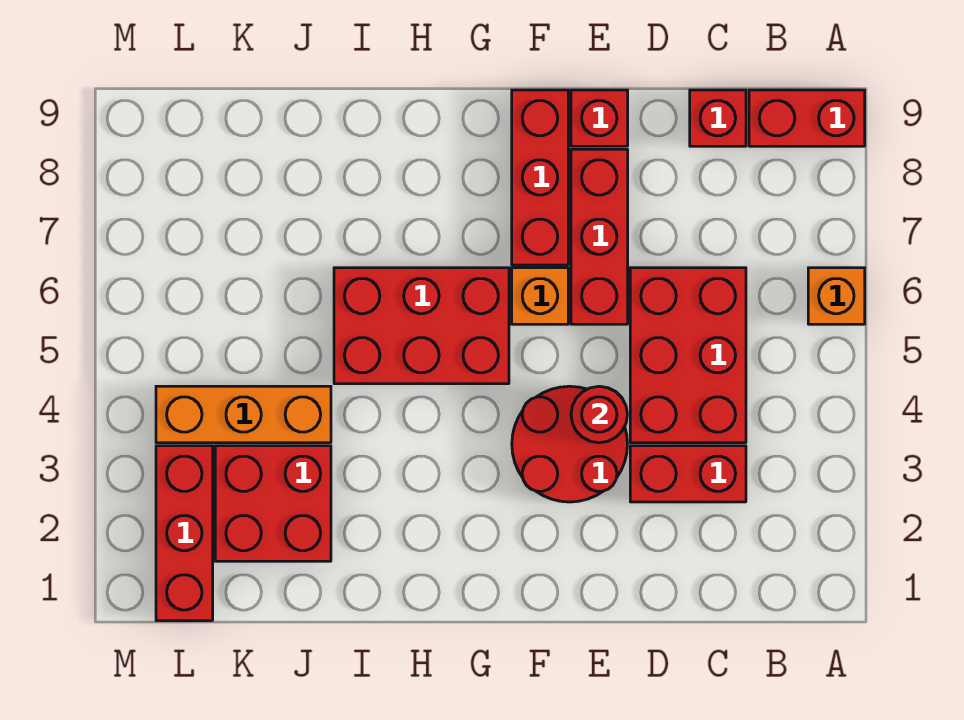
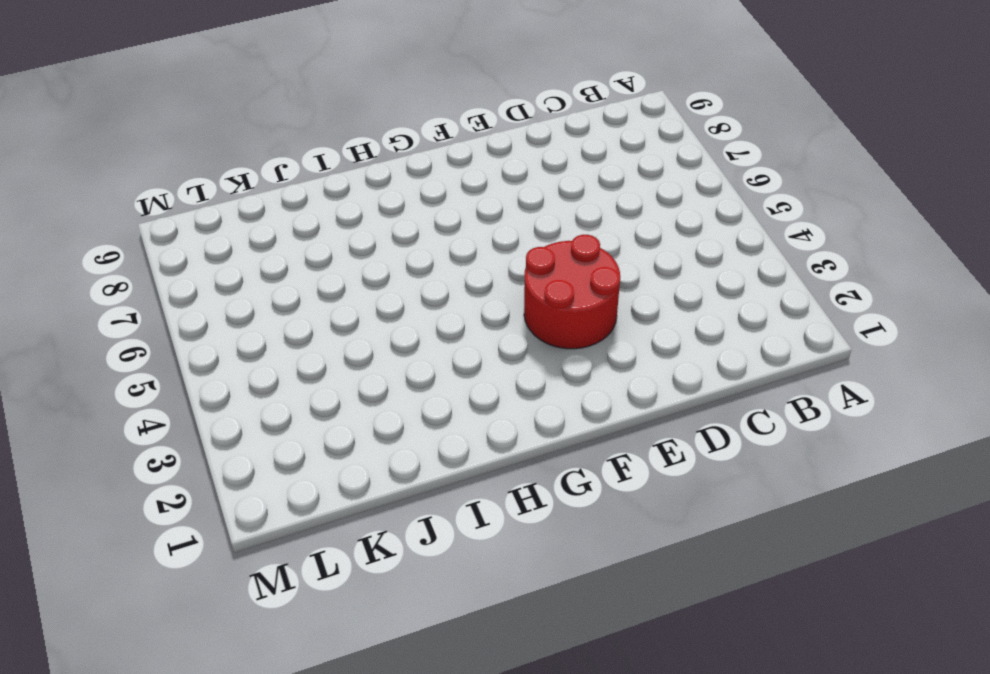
none -> orange 1x1 brick [808,268,865,324]
none -> red 1x2 brick [749,90,865,146]
none -> red 1x2 brick [630,446,746,502]

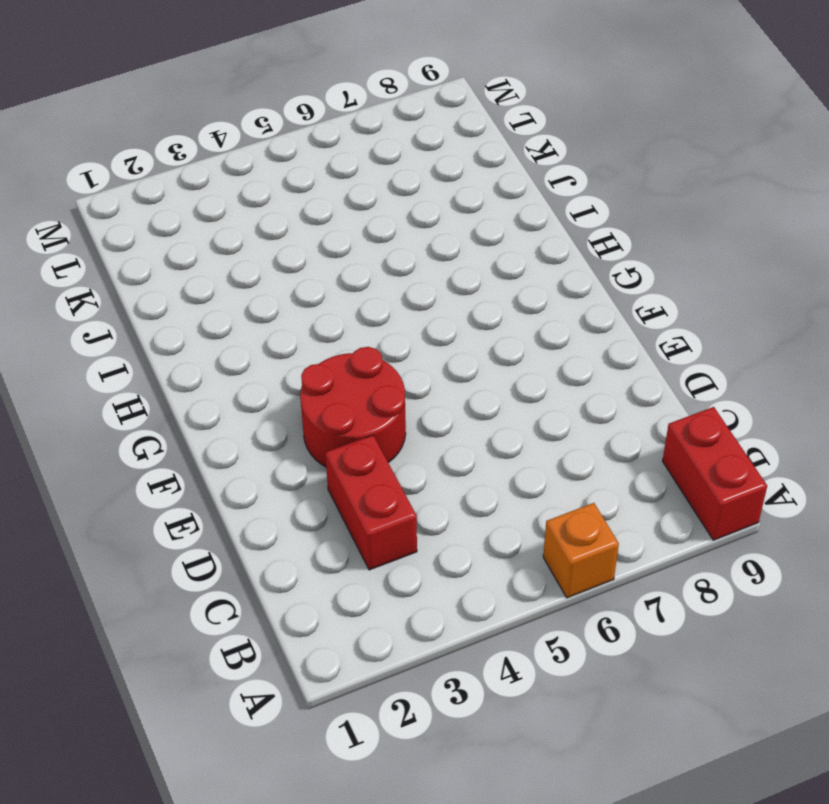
none -> red 2x3 brick [630,268,746,443]
none -> red 1x1 brick [690,90,746,146]
none -> red 1x3 brick [571,149,628,324]

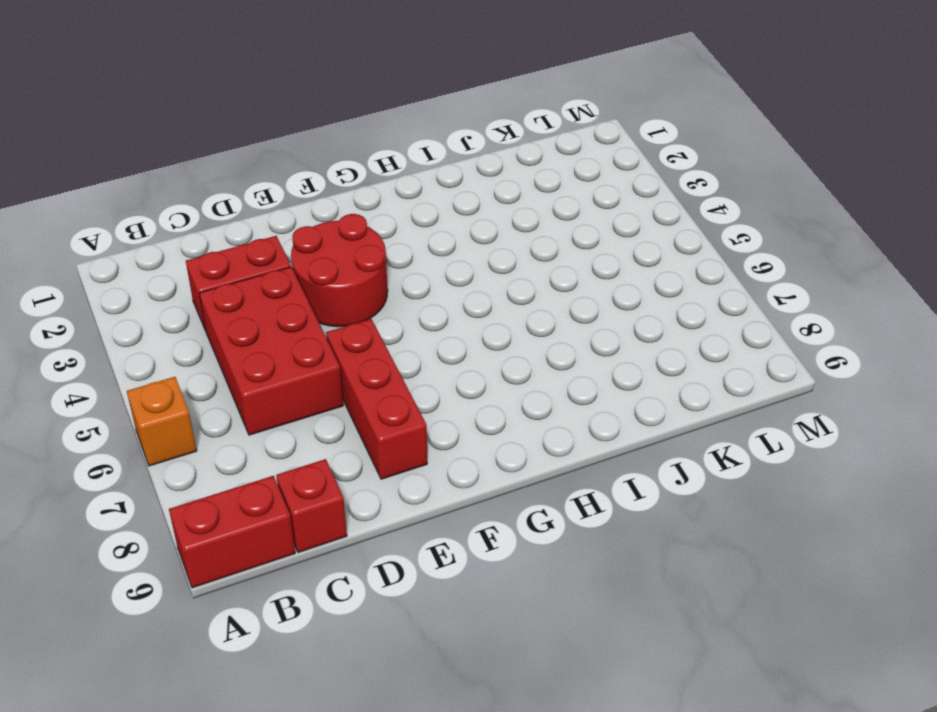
none -> red 1x1 brick [571,90,628,146]
none -> orange 1x1 brick [512,268,568,324]
none -> red 1x3 brick [512,90,568,265]

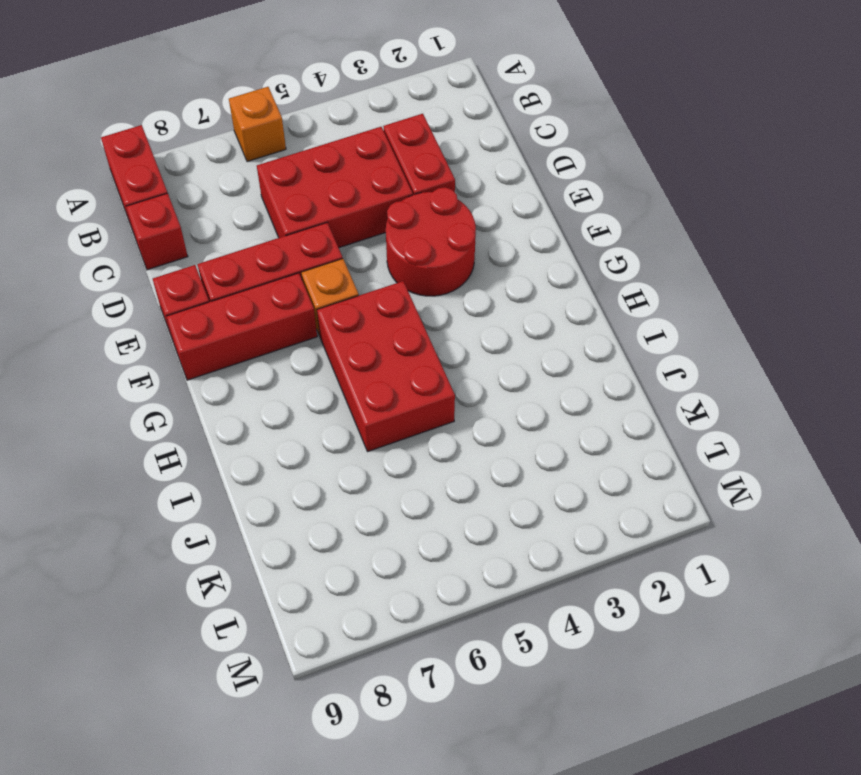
none -> red 2x2 brick [215,446,331,561]
none -> orange 1x3 brick [156,386,331,443]
none -> red 1x3 brick [156,446,213,621]

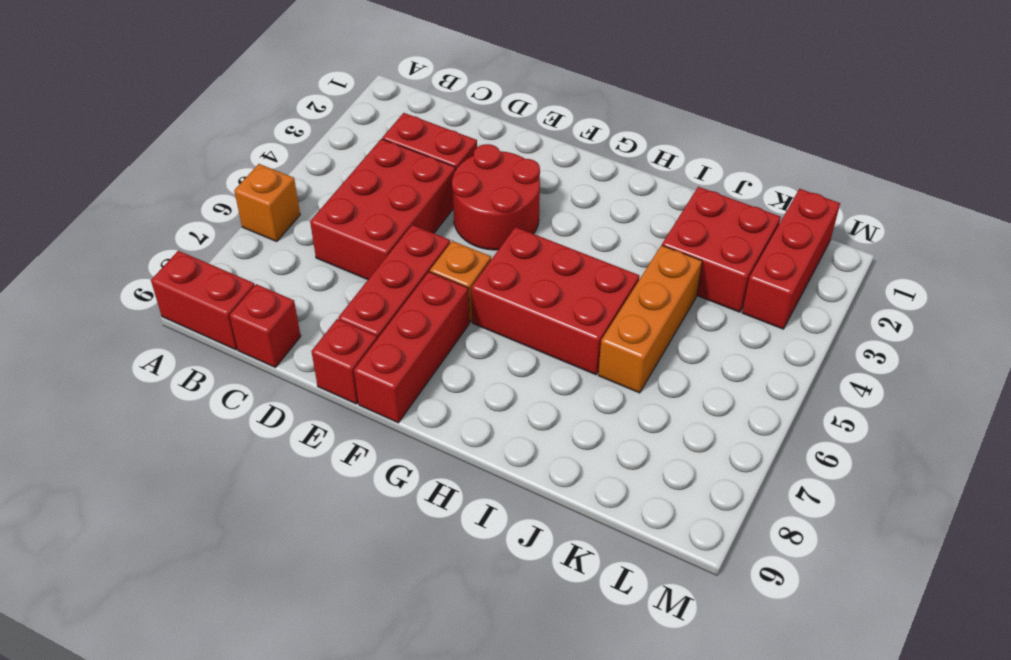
orange 1x3 brick [598,245,702,393] -> orange 1x3 brick turned to [156,386,331,443]
none -> red 1x1 round brick [571,386,627,443]

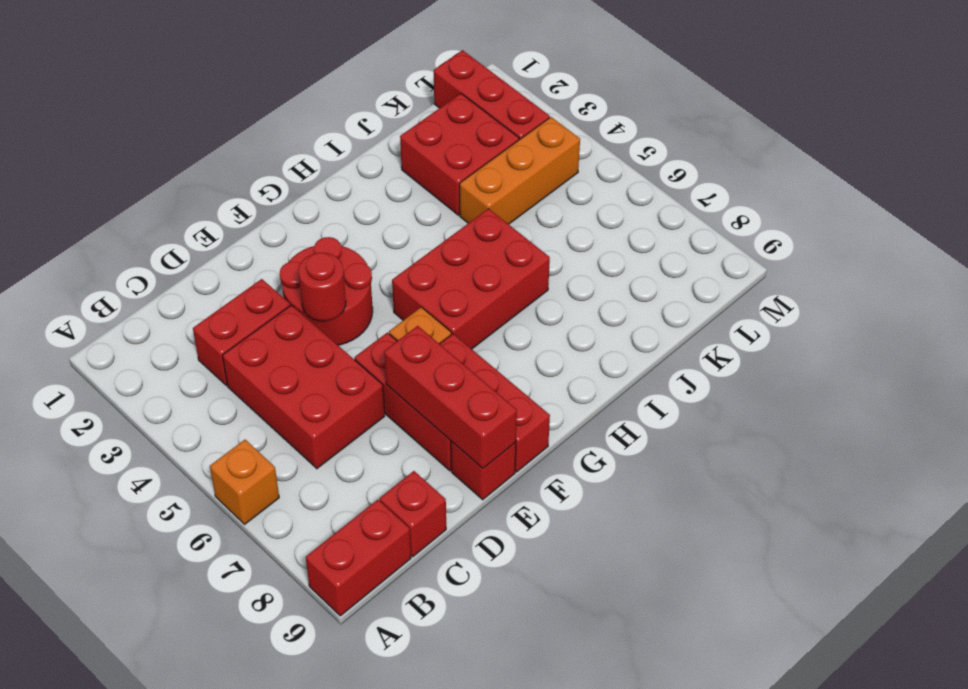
red 1x3 brick [384,326,517,468] -> none

